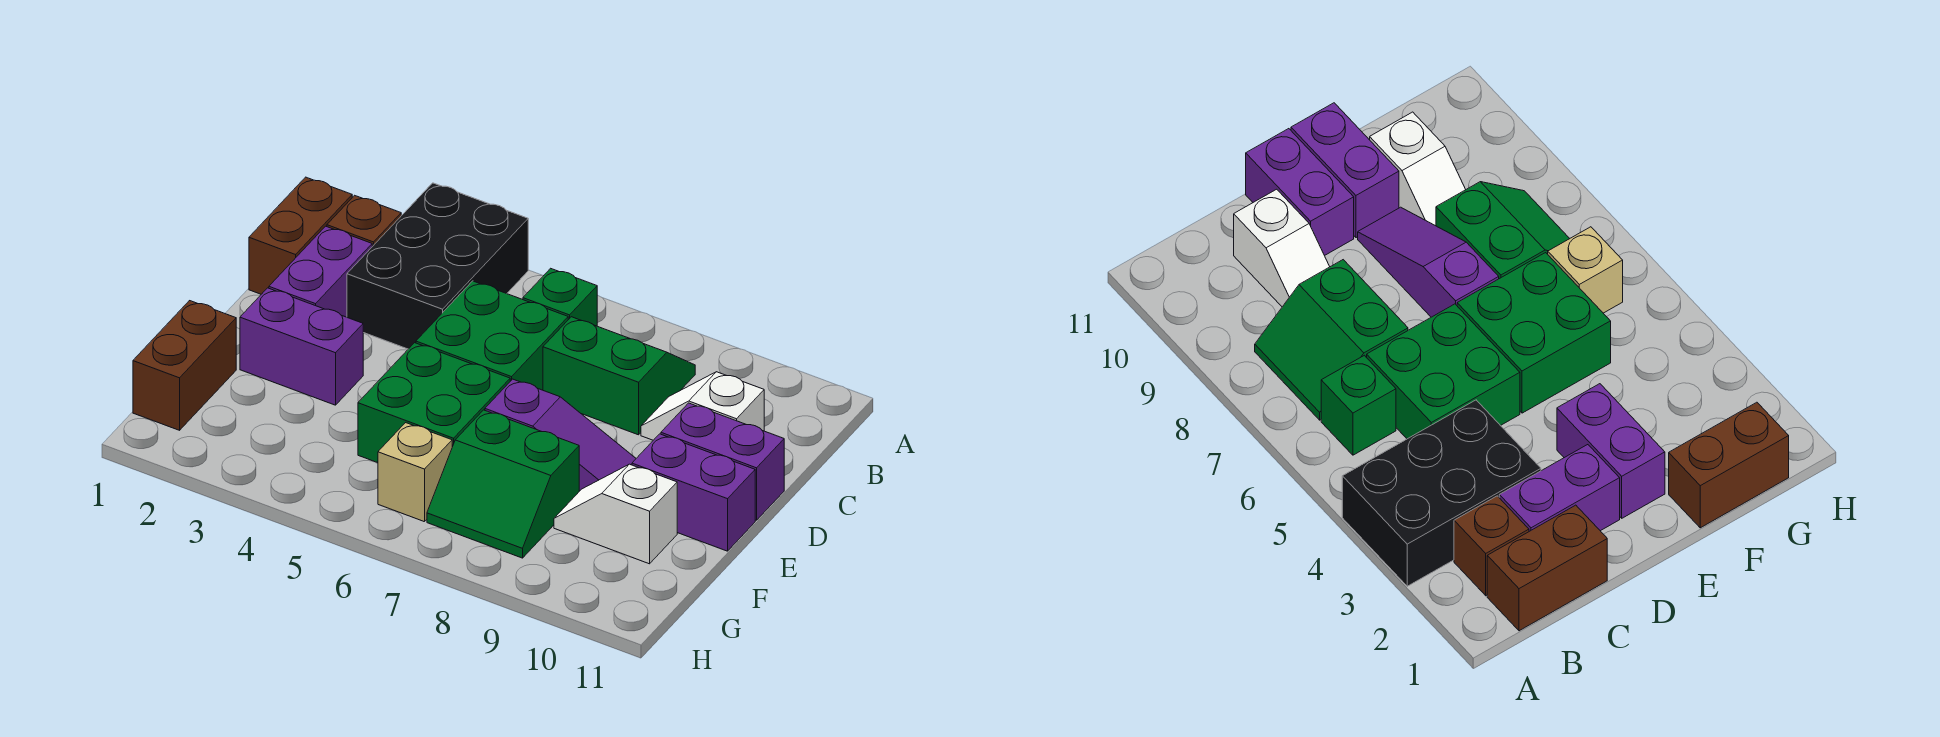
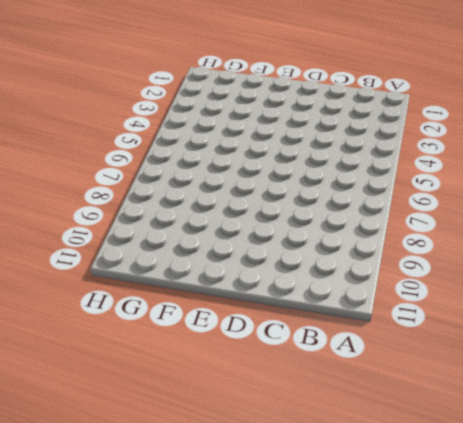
none -> black 2x3 brick [347,183,528,349]
none -> brown 1x2 brick [249,177,352,294]
none -> brown 1x1 brick [327,195,401,247]

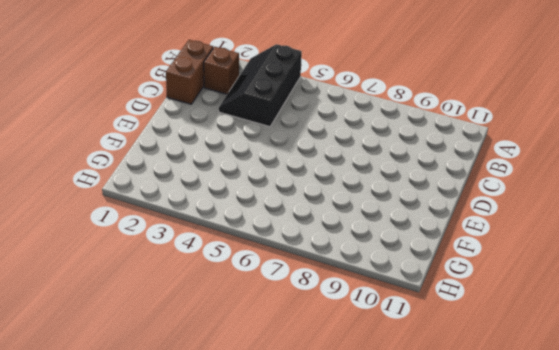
black 2x3 slope [219,44,302,127] -> black 2x3 brick [347,183,528,349]
none -> green 1x1 brick [523,268,597,326]
none -> green 2x2 slope [543,317,695,435]
none -> purple 1x2 brick [269,226,372,317]

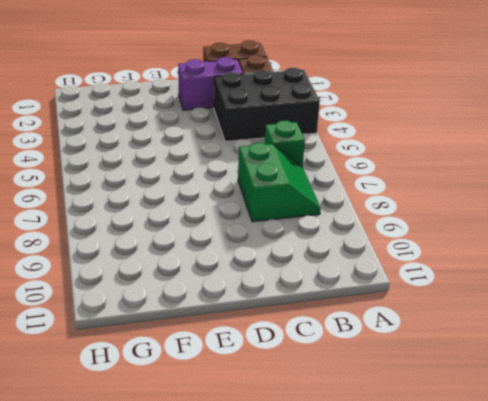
none -> green 2x2 brick [416,281,568,390]
none -> white 1x2 slope [641,372,764,440]
none -> purple 1x2 brick [661,403,784,520]

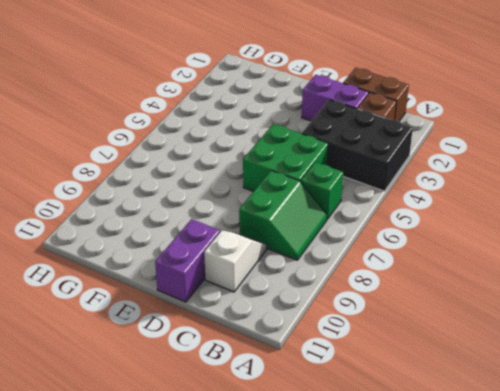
none -> purple 1x2 brick [240,288,363,405]
none -> green 2x2 brick [358,343,510,463]
none -> purple 1x3 slope [485,379,636,491]

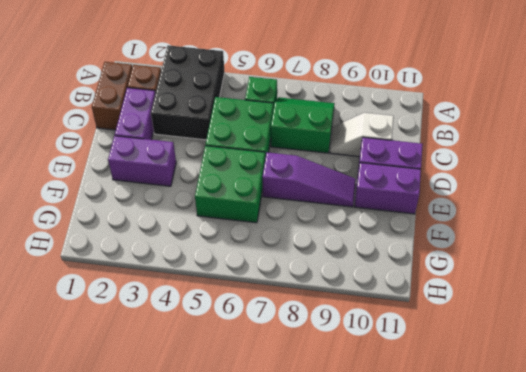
none -> brown 1x2 brick [133,301,236,430]
none -> green 2x2 slope [427,410,579,558]
none -> white 1x2 slope [554,464,677,564]

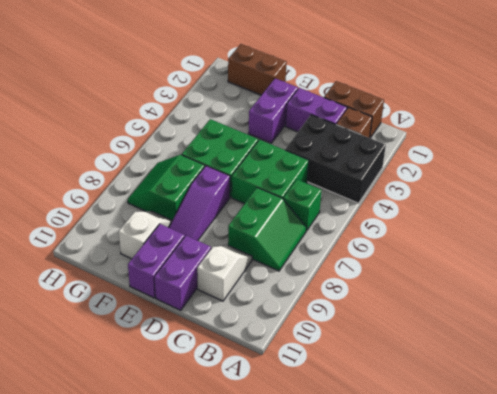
none -> tan 1x1 brick [378,423,452,522]

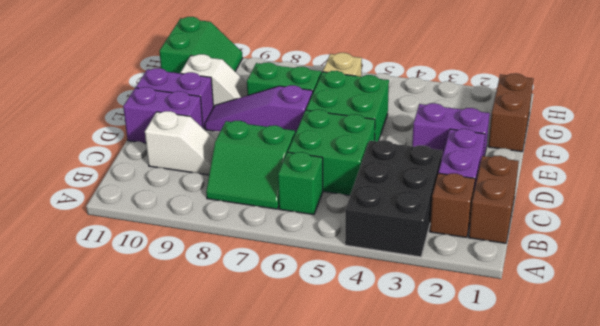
green 2x2 slope [159,17,243,73] -> none

